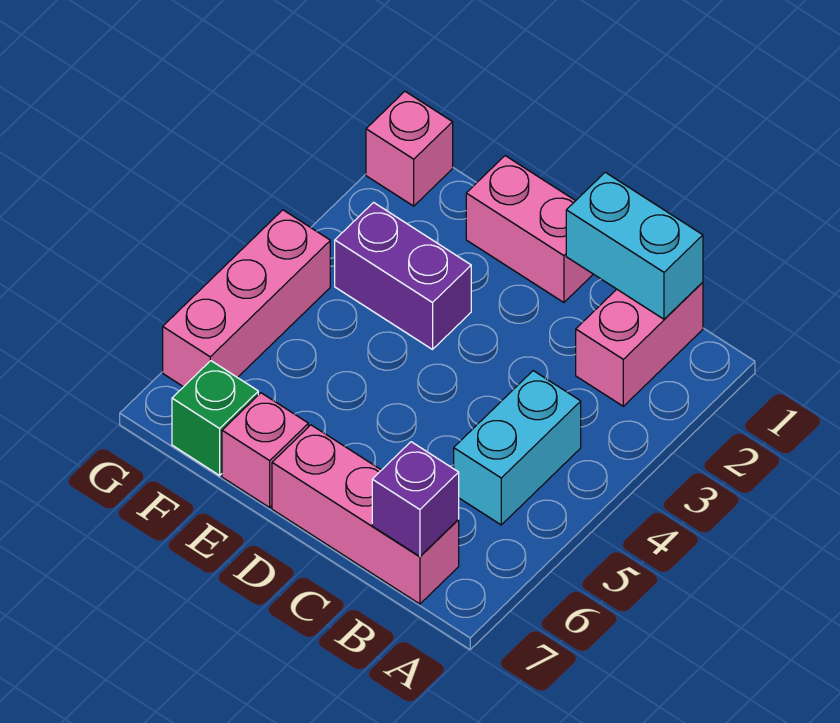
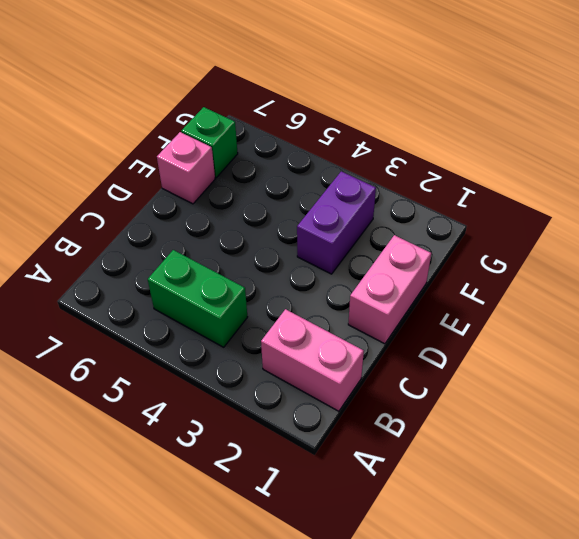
green 1x2 brick [148,250,247,347] -> cyan 1x2 brick [454,371,581,525]
none -> pink 1x3 brick [272,425,459,604]
none -> pink 1x1 brick [366,91,453,206]

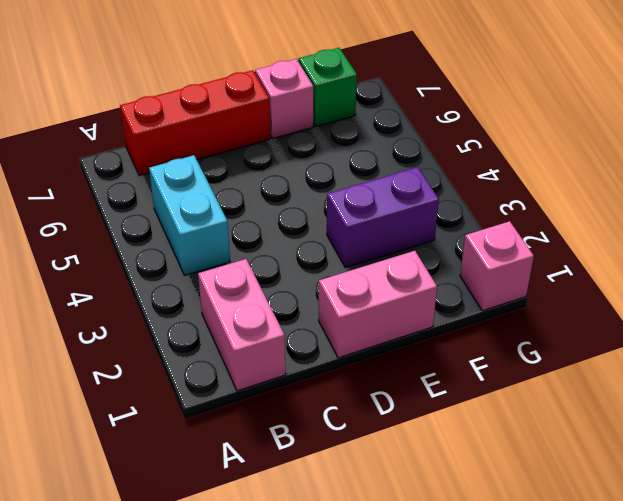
red 1x3 brick [120,70,270,176] -> pink 1x3 brick [272,425,459,604]
none -> pink 1x3 brick [163,210,330,387]
none -> cyan 1x2 brick [566,172,703,319]

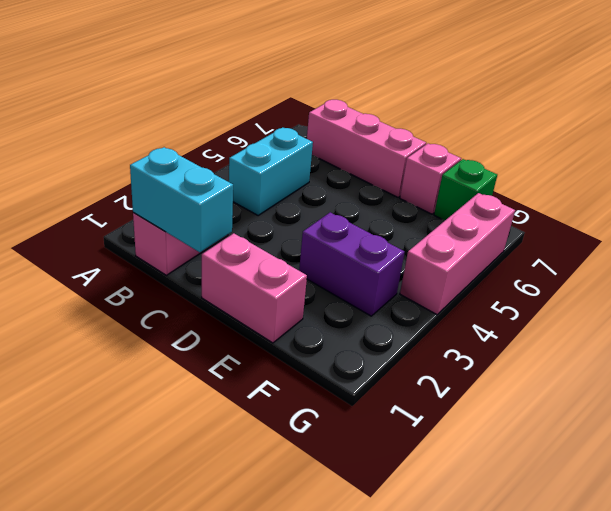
none -> pink 1x1 brick [366,91,453,206]
none -> purple 1x1 brick [372,442,459,556]

